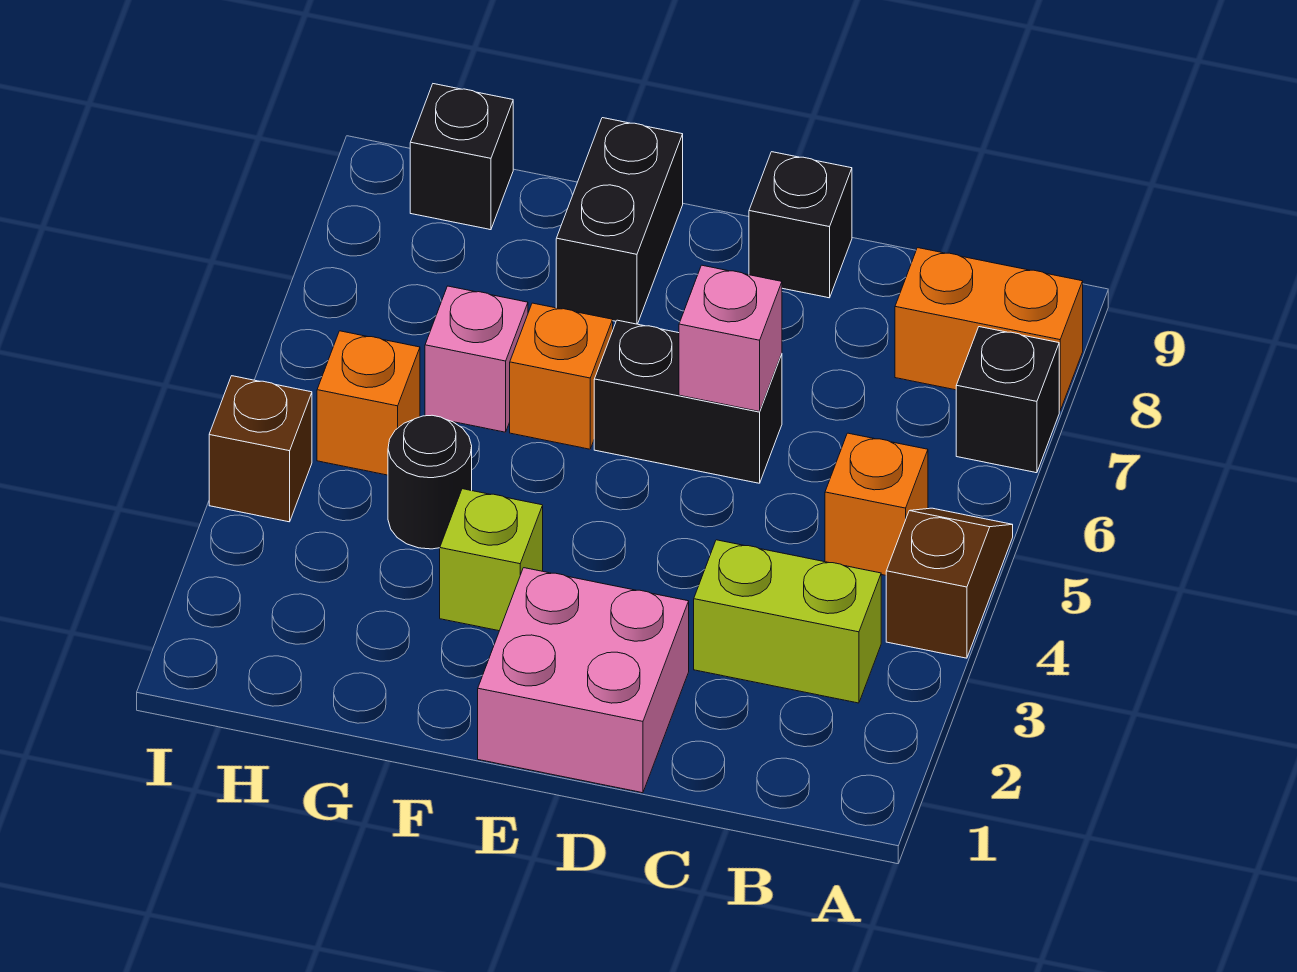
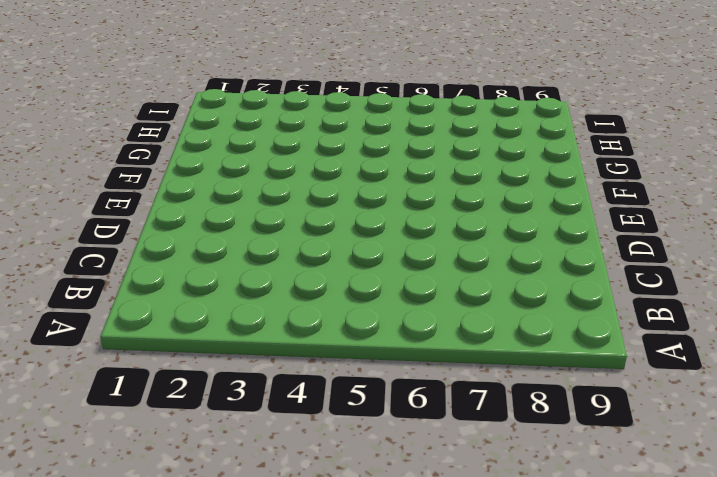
none -> brown 1x2 slope [886,508,1013,658]
none -> black 1x1 brick [956,327,1059,473]
none -> orange 1x2 brick [895,248,1083,411]

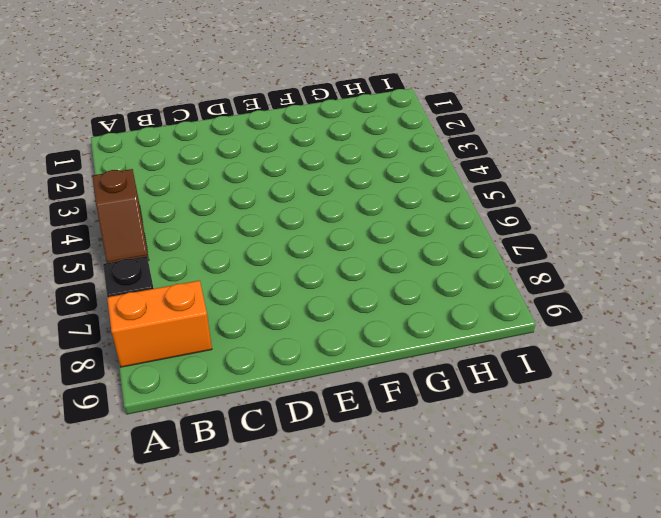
none -> lime 1x2 brick [694,540,881,703]
none -> orange 1x1 brick [825,433,928,575]
none -> pink 2x2 brick [478,568,689,793]

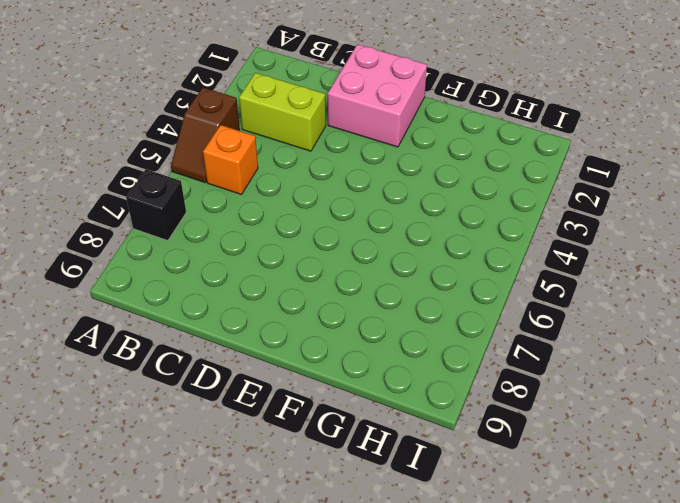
none -> orange 1x2 brick [895,248,1083,411]
none -> black 1x2 brick [594,320,782,483]
none -> black 1x1 brick [749,152,852,298]

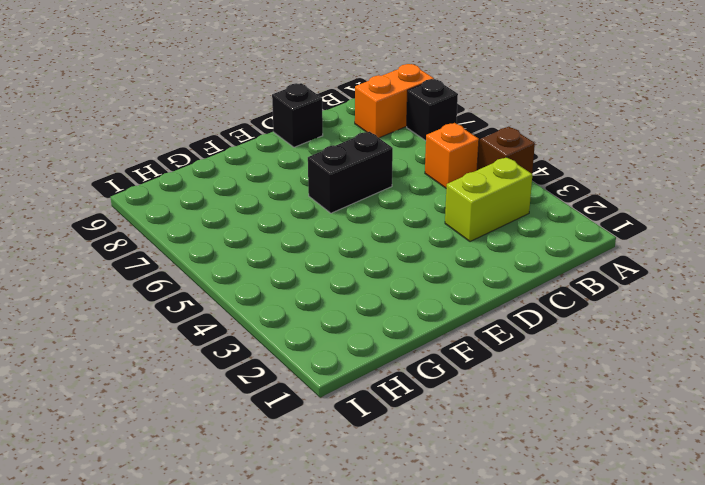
none -> pink 2x2 brick [478,568,689,793]
none -> lime 1x1 brick [440,489,543,631]
none -> orange 1x1 brick [510,303,613,449]

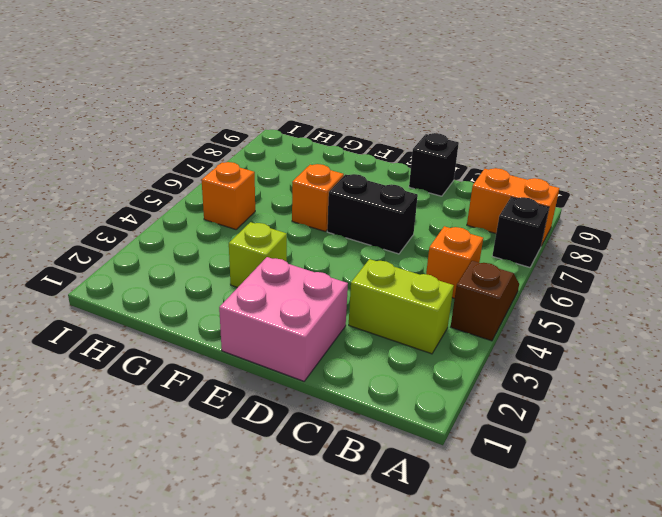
none -> black 1x2 brick [556,118,683,324]
none -> black 1x1 round brick [388,415,472,549]
none -> pink 1x1 brick [425,286,528,432]

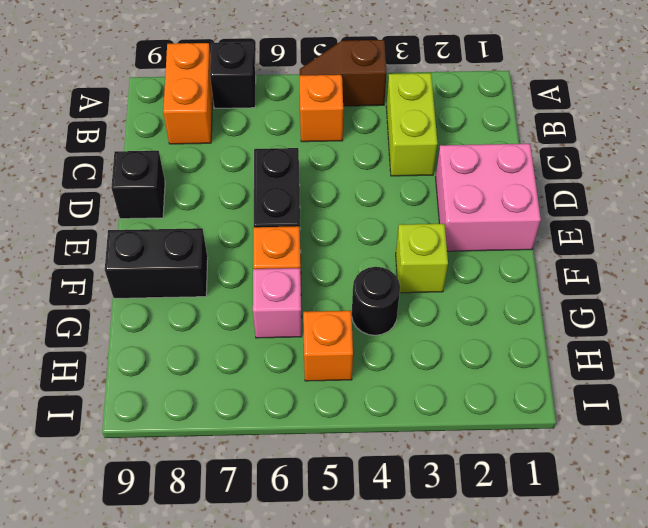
none -> black 1x1 brick [410,84,513,230]
none -> brown 1x1 brick [209,376,312,522]
none -> pink 1x1 brick [679,265,782,411]

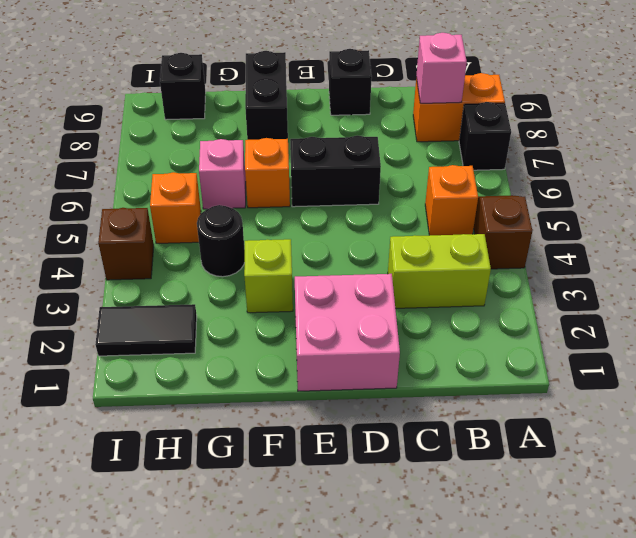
pink 1x1 brick [416,33,467,103] -> pink 1x1 brick moved to [679,265,782,411]
black 1x2 tile [95,304,197,356] -> none

